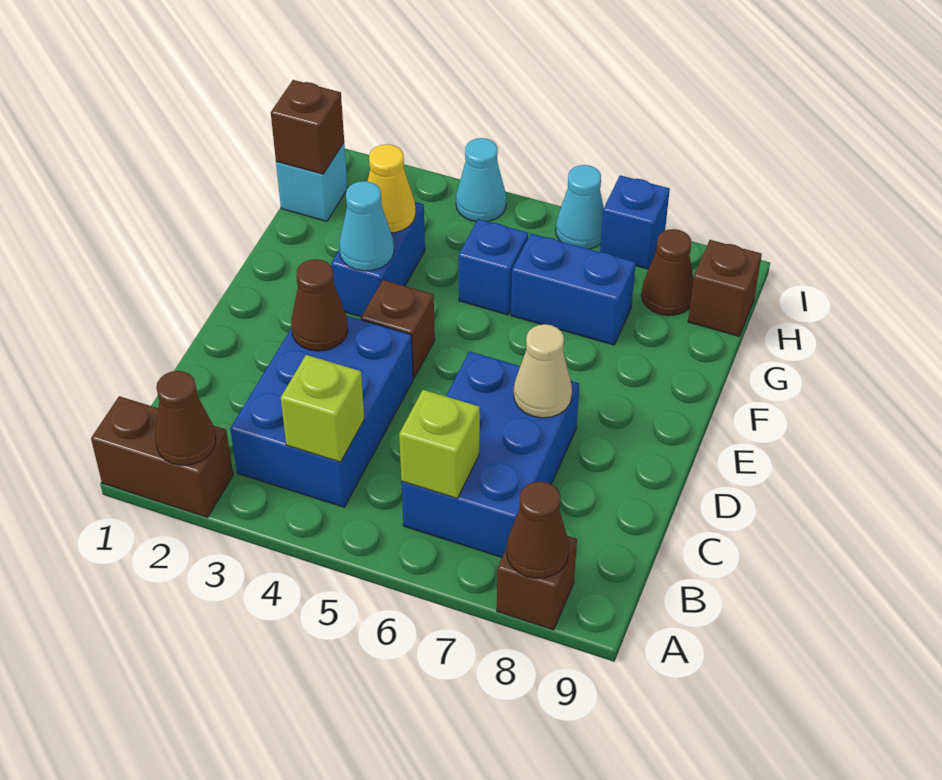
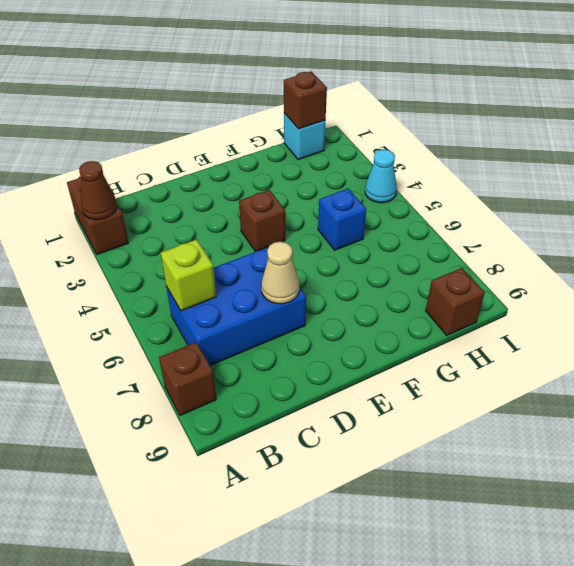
none -> blue 2x3 brick [230,316,413,507]
none -> blue 1x2 brick [331,202,425,317]
none -> blue 1x2 brick [511,234,636,345]

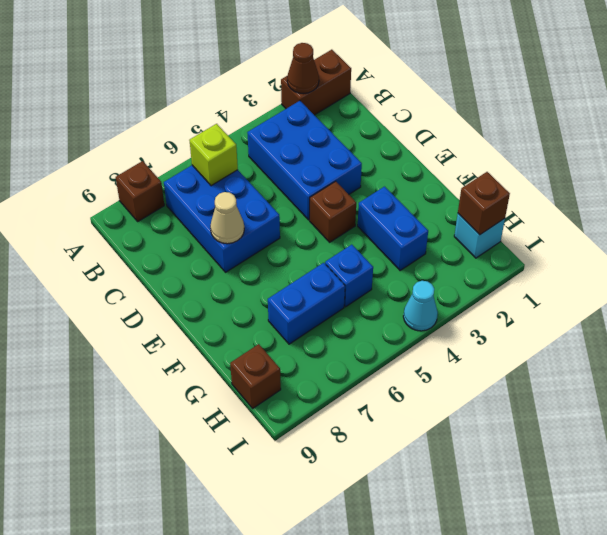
none -> brown 1x1 cone [642,229,694,316]
none -> cyan 1x1 cone [556,165,604,249]
none -> blue 1x1 brick [600,175,670,269]

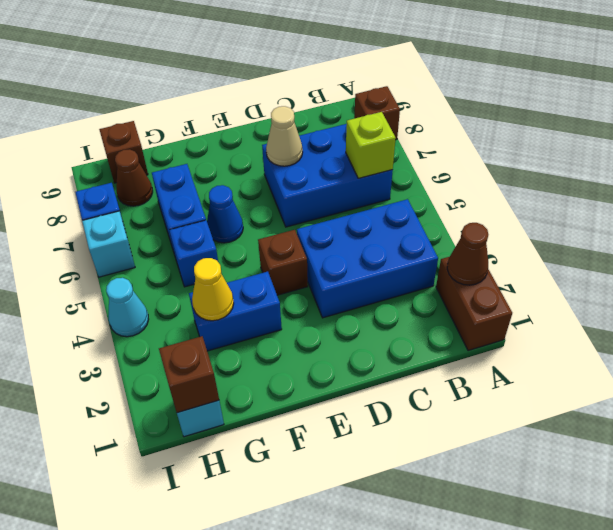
blue 1x1 cone [207,185,243,243] -> none
cyan 1x1 brick [82,211,135,277] -> cyan 1x1 cone [556,165,604,249]
none -> brown 1x1 cone [507,482,569,579]
none -> lime 1x1 brick [281,355,364,462]
none -> brown 1x1 cone [291,259,348,351]

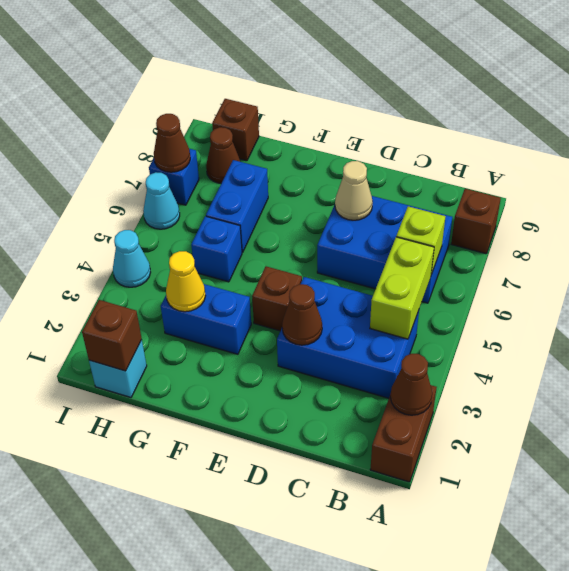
lime 1x2 brick [370,237,434,339] -> lime 1x1 brick [281,355,364,462]
brown 1x1 cone [154,114,190,172] -> brown 1x1 cone moved to [507,482,569,579]
none -> cyan 1x1 cone [339,181,394,271]

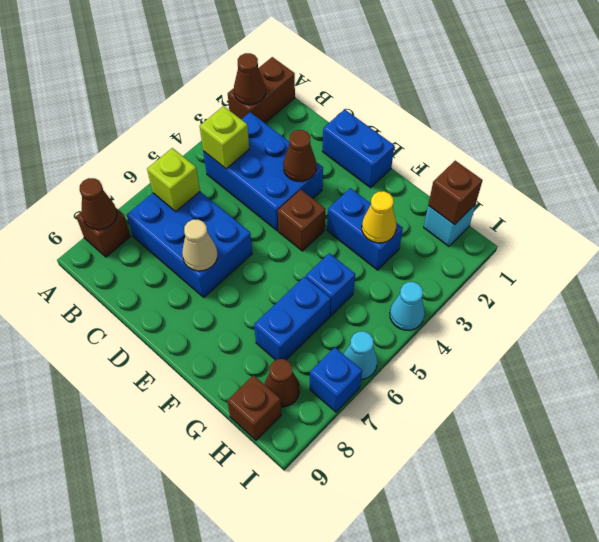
blue 1x2 brick [322,109,394,188] -> none
none -> cyan 1x1 cone [339,181,394,271]

